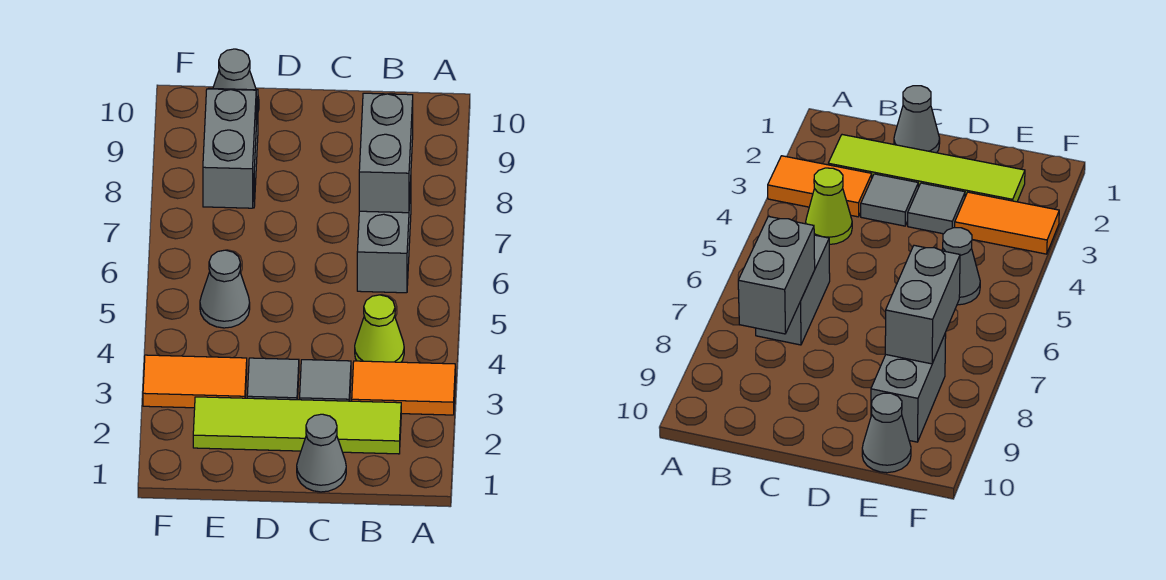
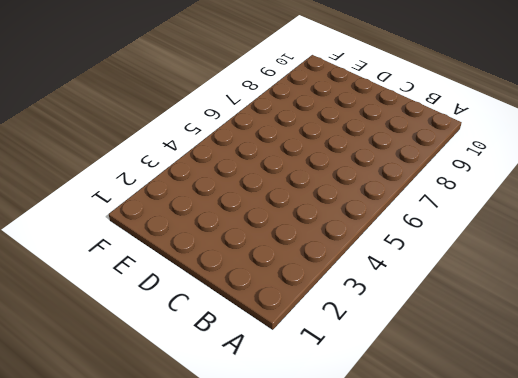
none -> orange 1x2 tile [352,361,455,415]
none -> lime 1x4 tile [193,397,401,454]
none -> lime 1x1 cone [355,295,404,362]

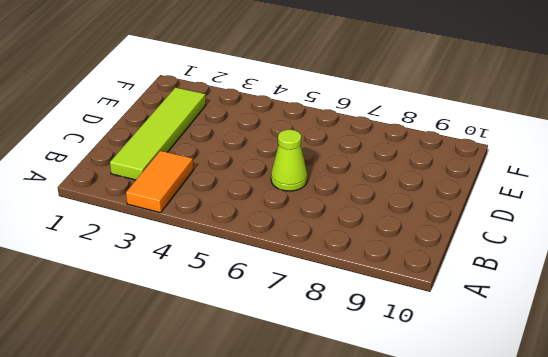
lime 1x1 cone [271,130,308,191] -> lime 1x1 cone moved to [355,295,404,362]
none -> grey 1x2 brick [357,182,411,293]
none -> grey 1x1 cone [297,414,346,492]
none -> grey 1x1 tile [300,360,351,401]

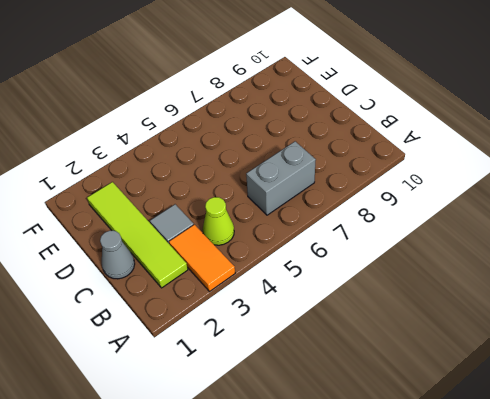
none -> grey 1x1 tile [247,358,299,400]
none -> orange 1x2 tile [143,355,247,408]
none -> grey 1x1 cone [200,250,250,328]

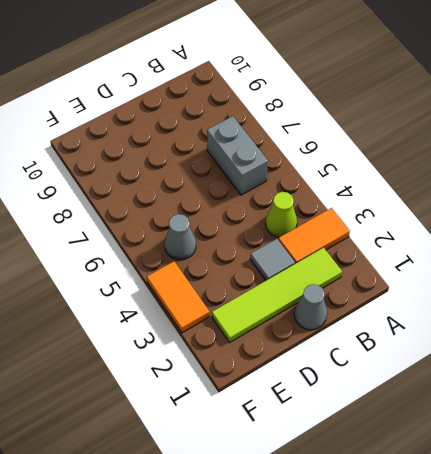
orange 1x2 tile [147,262,210,333] -> orange 1x2 tile turned to [143,355,247,408]
none -> grey 1x1 tile [247,358,299,400]
none -> grey 1x2 brick [871,333,946,442]
none -> grey 1x1 cone [213,49,259,111]

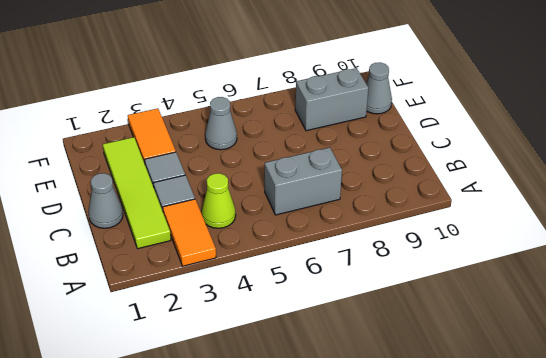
none -> grey 1x2 brick [359,93,413,213]
none -> grey 1x2 brick [203,89,256,208]

